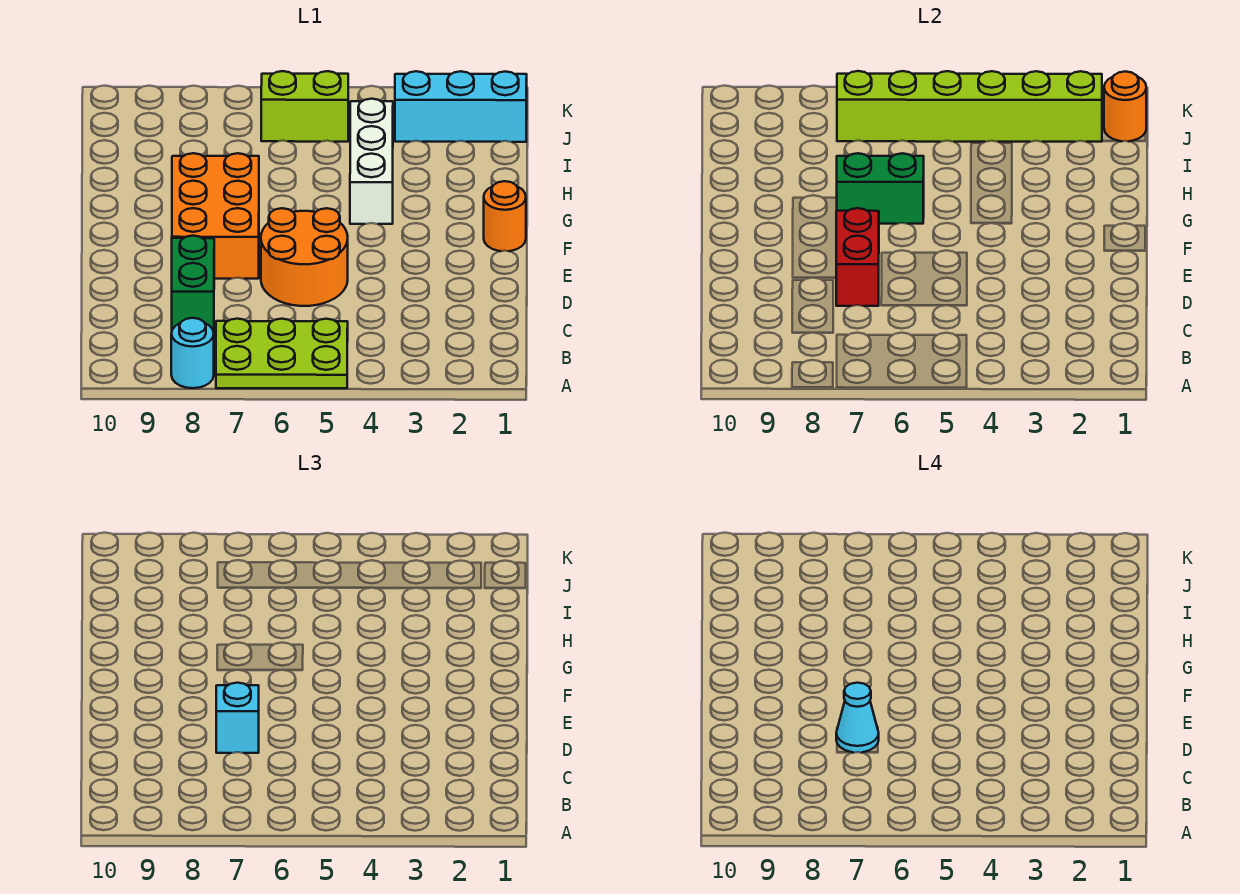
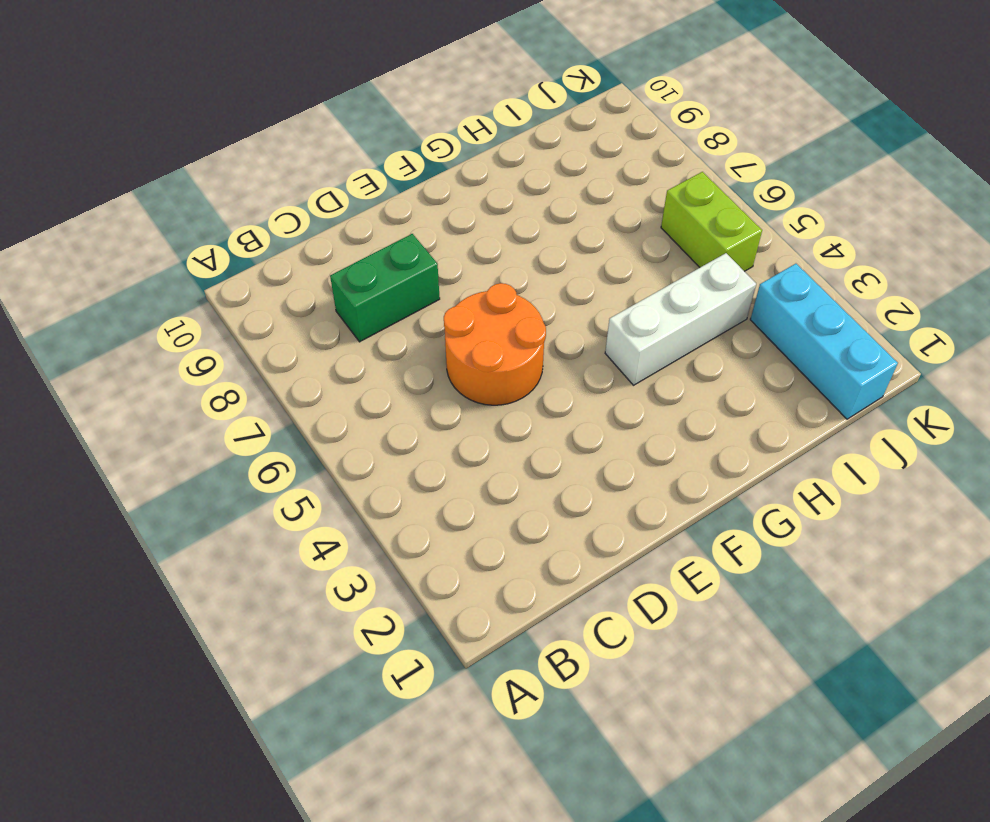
none -> lime 2x3 plate [216,319,348,388]
none -> cyan 1x1 round brick [171,318,214,388]
none -> orange 2x3 brick [172,153,259,279]

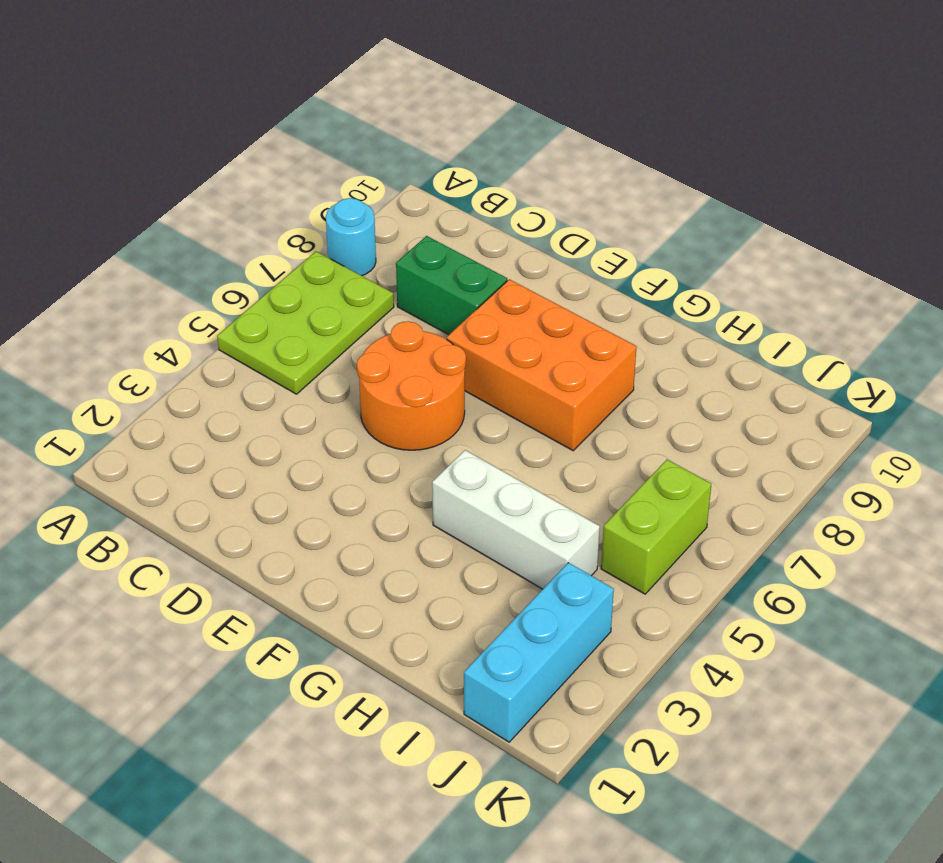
none -> orange 1x1 round brick [484,181,526,251]
none -> red 1x2 brick [836,208,879,306]
none -> green 1x2 brick [837,153,924,224]

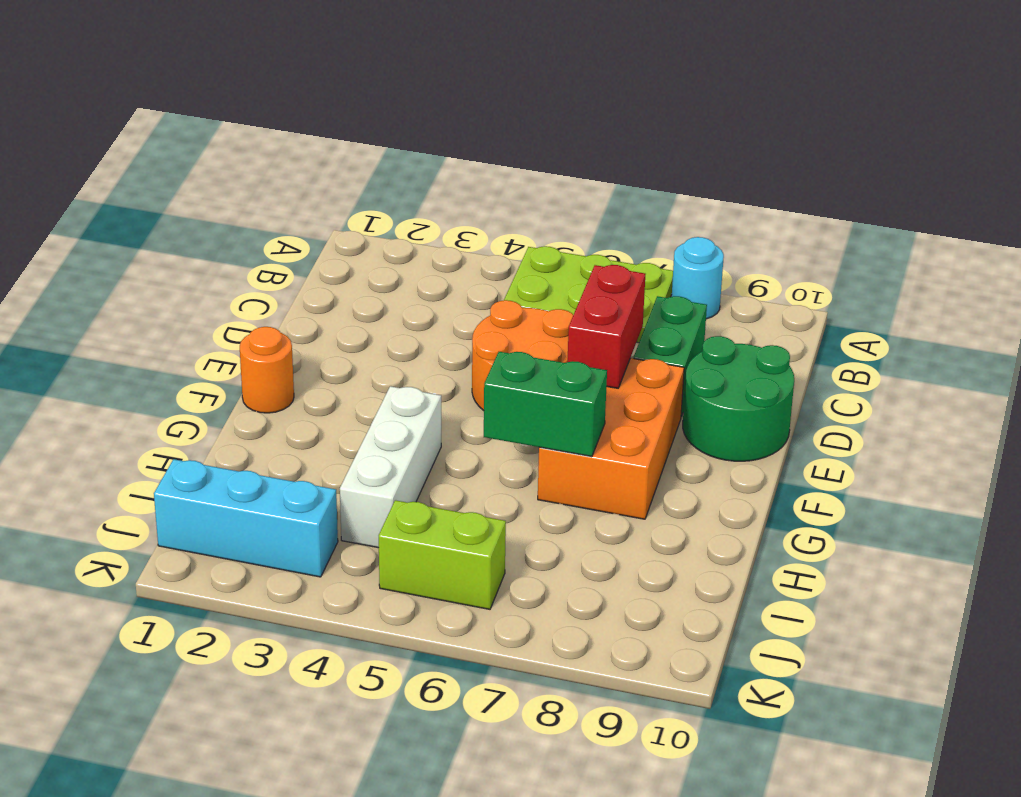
green 2x2 round brick [683,336,794,461] -> none
none -> orange 1x1 round brick [1104,71,1146,142]
none -> lime 1x6 brick [837,71,1102,142]
none -> cyan 1x1 brick [216,683,259,753]

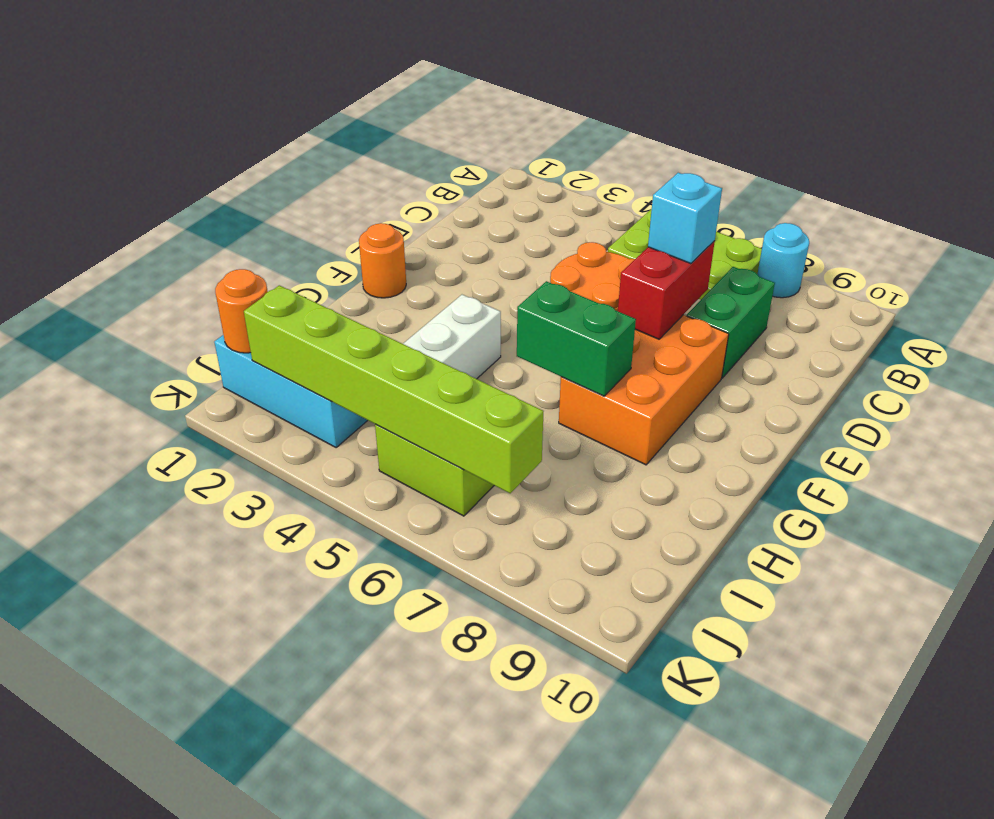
none -> cyan 1x1 cone [836,683,879,753]

